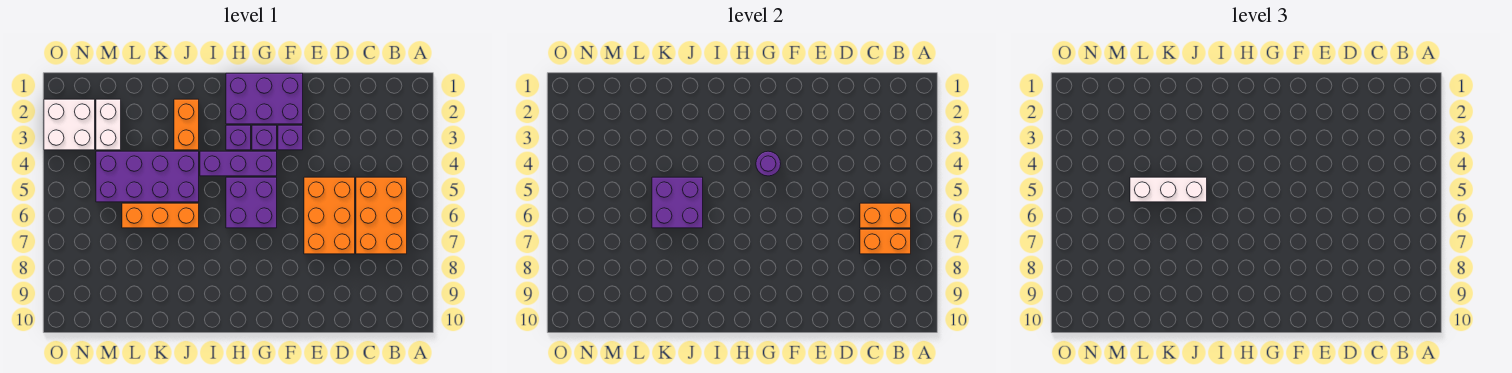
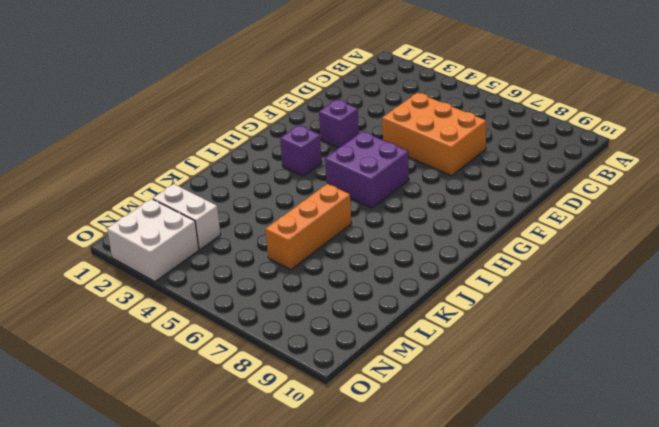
none -> orange 2x3 brick [356,177,407,254]
none -> purple 2x3 brick [226,73,303,124]
none -> purple 1x1 brick [252,125,277,150]

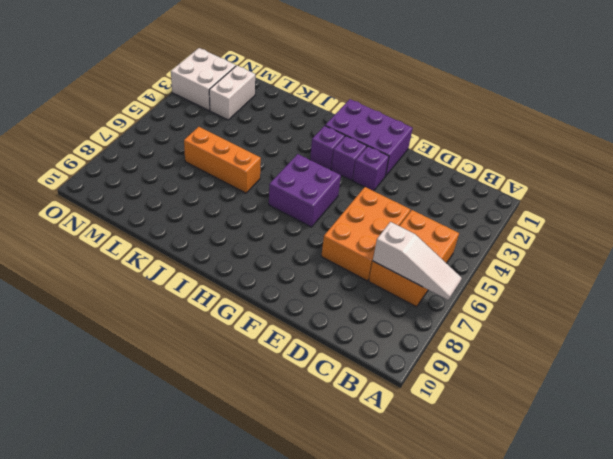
white 1x3 slope [373,222,462,300] -> orange 1x2 brick [860,229,911,254]
none -> purple 1x3 brick [200,151,277,176]
none -> orange 1x2 brick [174,99,199,150]
none -> purple 2x4 brick [96,151,199,202]

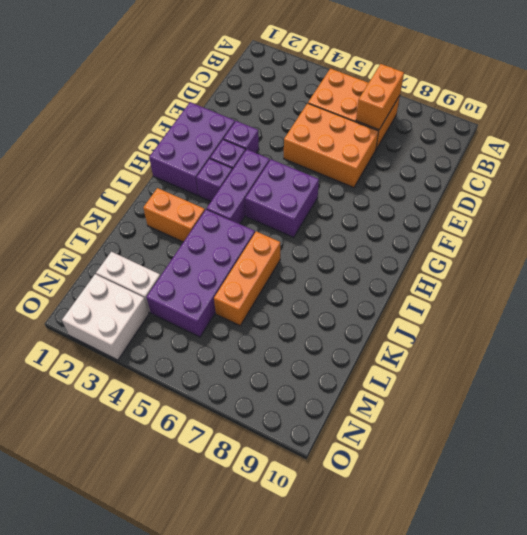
none -> orange 1x2 brick [860,203,911,228]
none -> purple 1x1 round brick [756,151,781,176]
none -> purple 2x2 brick [652,177,703,228]

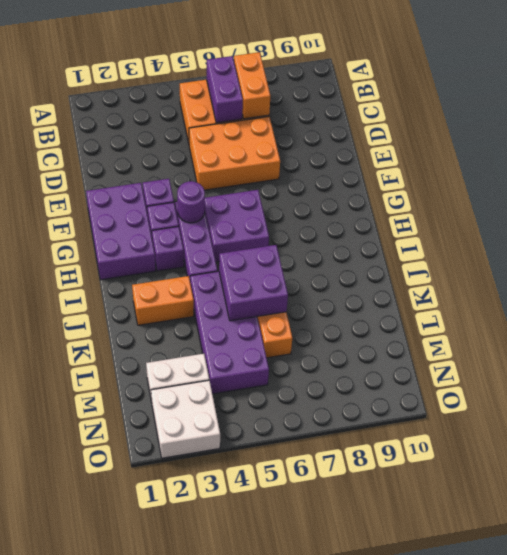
purple 1x2 brick [207,56,243,123] -> orange 1x2 brick [860,203,911,228]
none -> white 1x3 brick [1130,177,1207,202]

